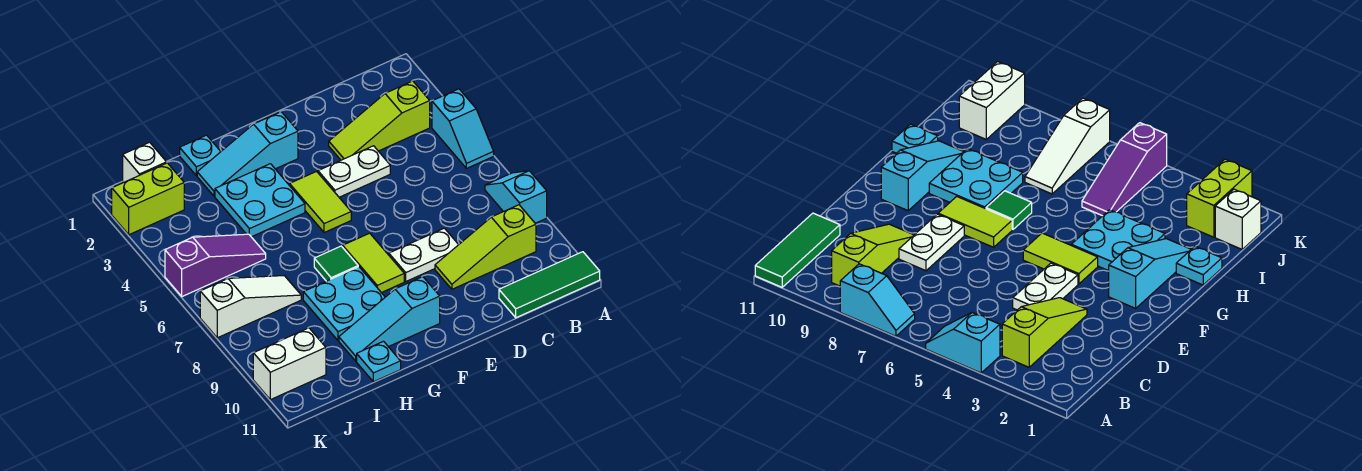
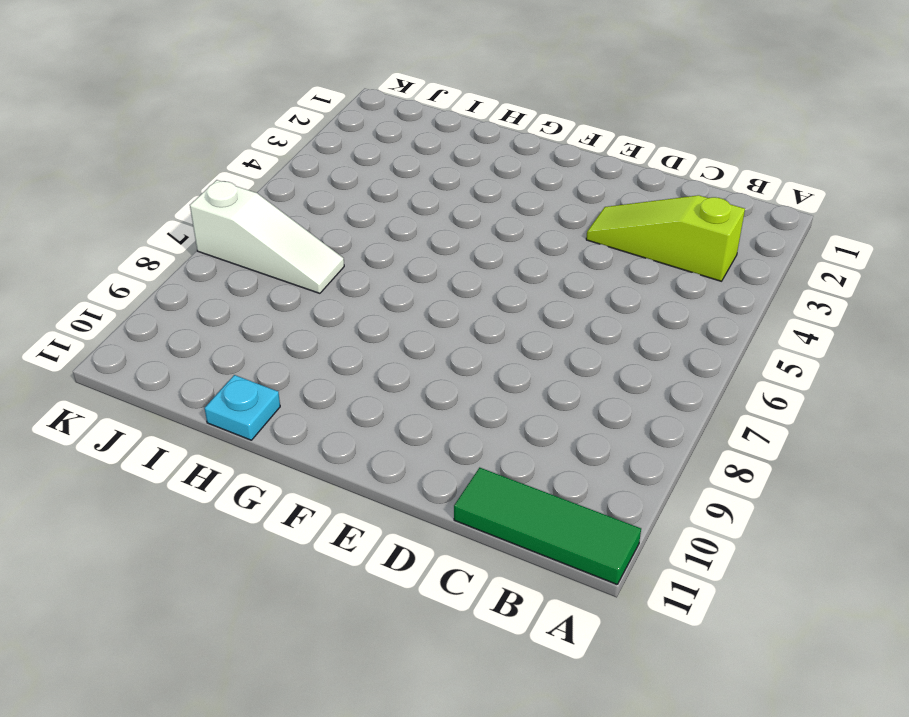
none -> cyan 1x2 slope [432,89,494,168]
none -> cyan 1x2 slope [485,171,547,223]
none -> lime 1x3 slope [435,205,536,289]

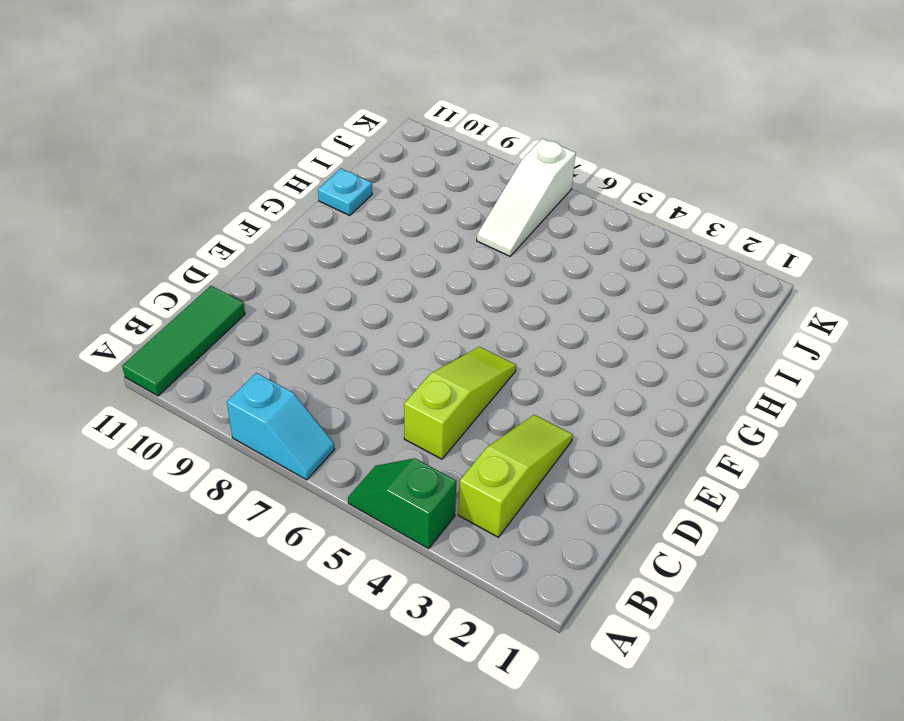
green 1x2 slope [348,458,457,549] -> cyan 1x2 slope [432,89,494,168]
lime 1x3 slope [404,347,516,459] -> lime 1x3 slope moved to [435,205,536,289]
none -> white 1x2 plate [318,146,390,197]
none -> white 1x2 plate [389,228,458,281]
none -> cyan 1x3 slope [197,112,298,196]

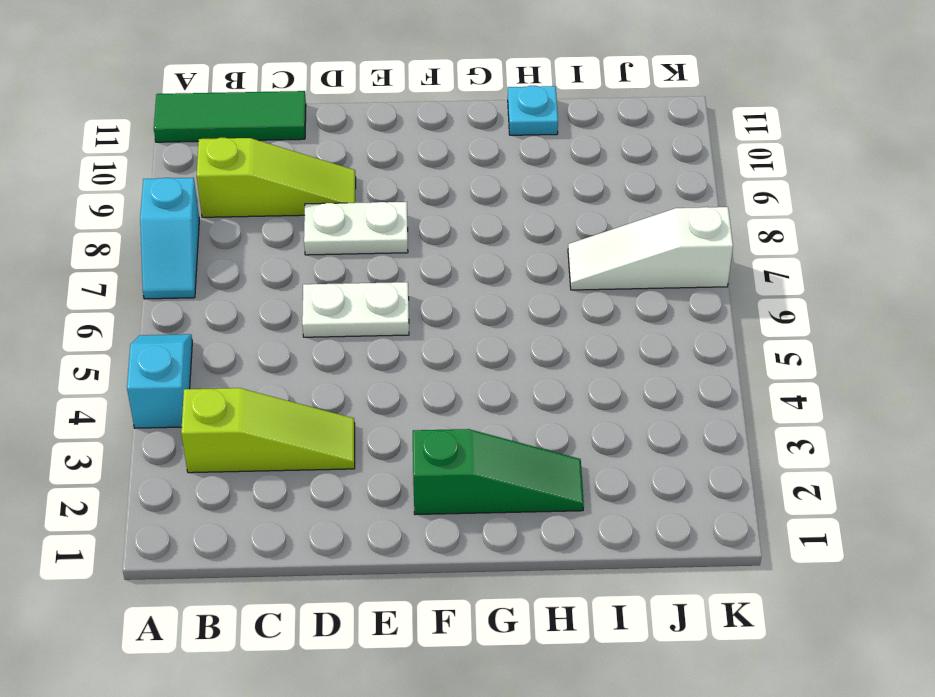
white 1x2 plate [302,282,409,337] -> white 1x2 plate moved to [318,146,390,197]
green 1x3 slope [413,429,584,515] -> cyan 1x3 slope [197,112,298,196]
none -> lime 1x2 tile [290,171,351,233]
none -> lime 1x2 tile [343,233,404,293]
none -> cyan 1x3 slope [339,277,440,361]

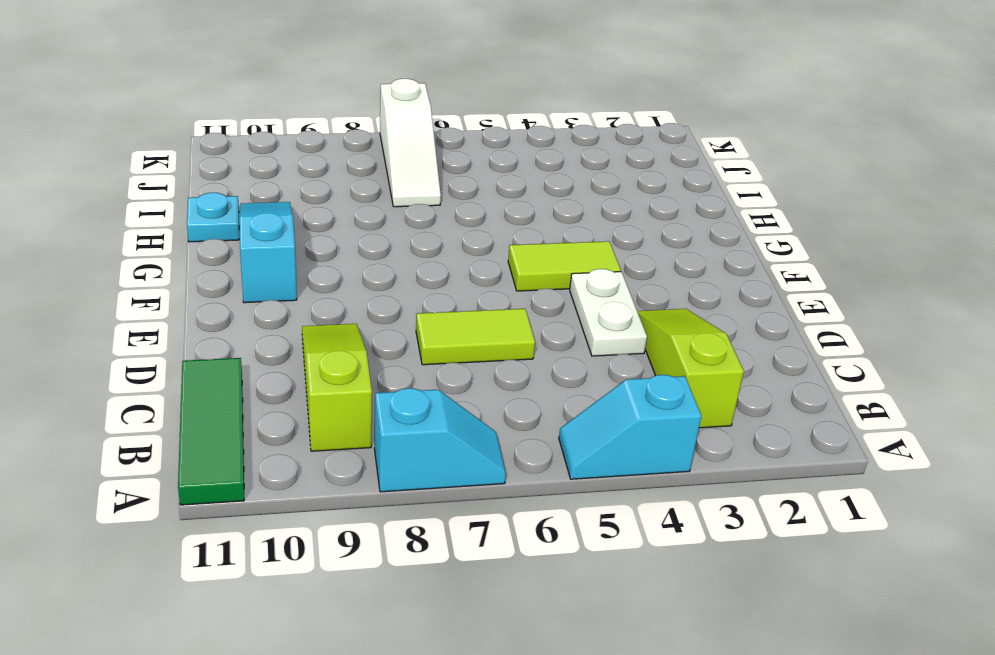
lime 1x2 tile [416,309,535,365] -> lime 1x2 tile moved to [343,233,404,293]
none -> white 1x2 plate [389,228,458,281]
none -> cyan 1x3 slope [197,112,298,196]
none -> cyan 2x2 plate [215,164,305,237]

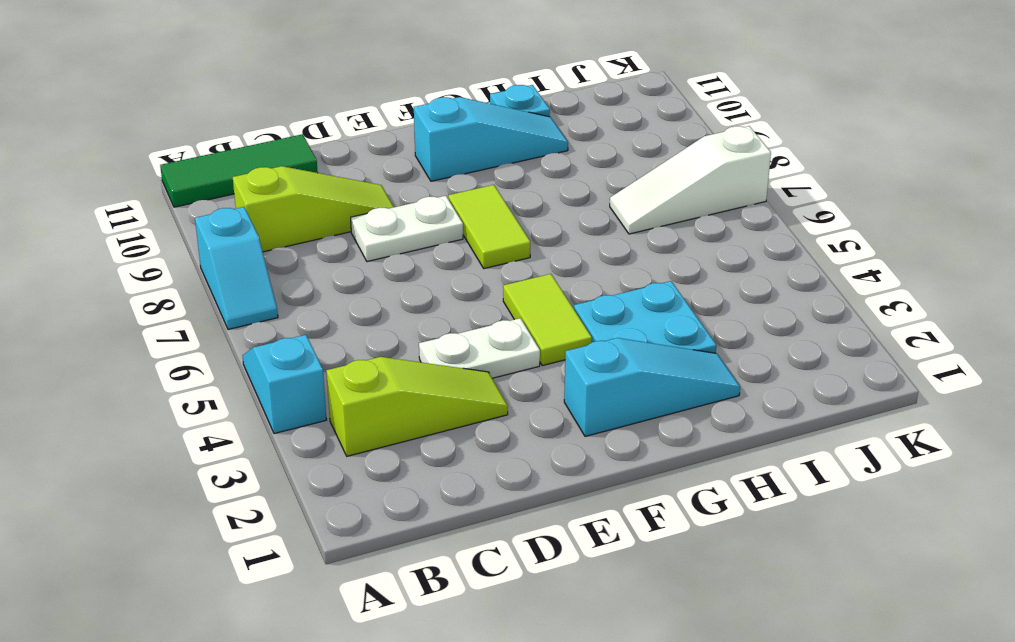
none -> green 1x1 tile [314,246,358,281]
none -> cyan 2x2 plate [303,267,385,341]
none -> cyan 1x1 plate [180,135,221,176]

